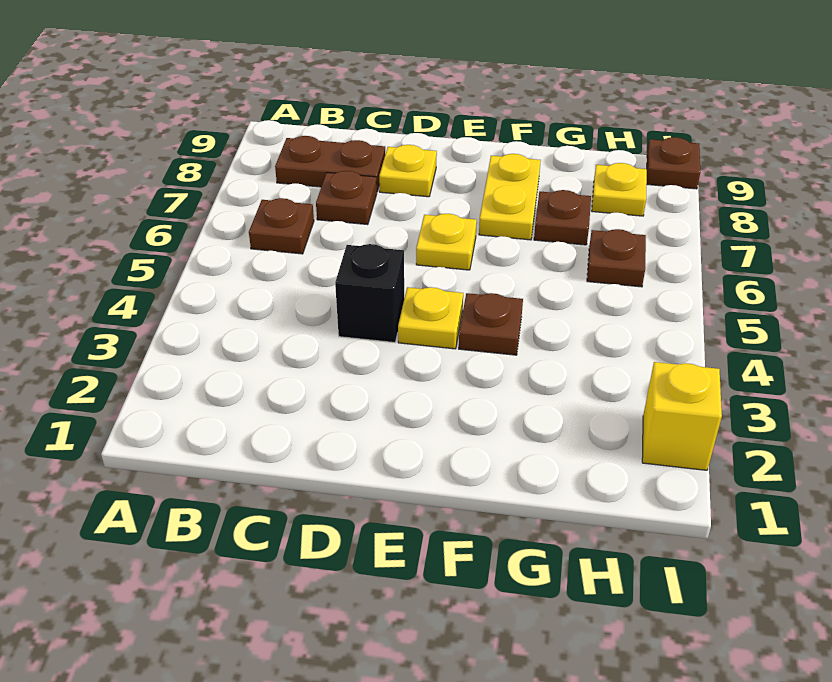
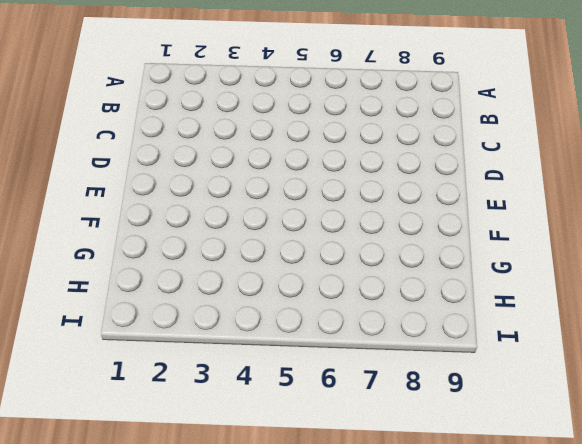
none -> brown 1x1 plate [249,198,314,254]
none -> brown 1x2 plate [275,136,385,191]
none -> brown 1x1 plate [316,171,377,225]

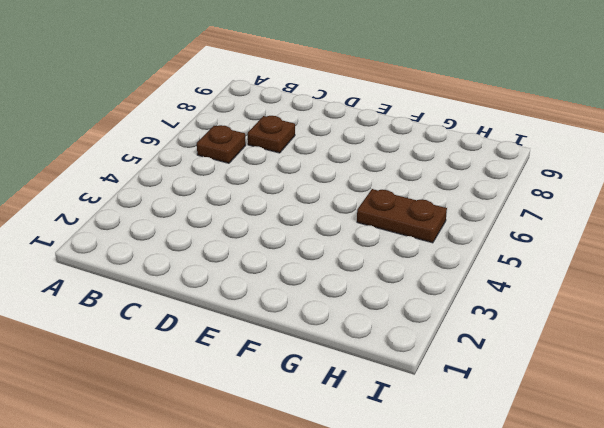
brown 1x2 plate [357,189,447,243] -> brown 1x2 plate moved to [275,136,385,191]
none -> black 1x1 brick [335,244,404,342]
none -> yellow 1x1 plate [379,145,437,197]
none -> yellow 1x1 plate [398,287,463,349]

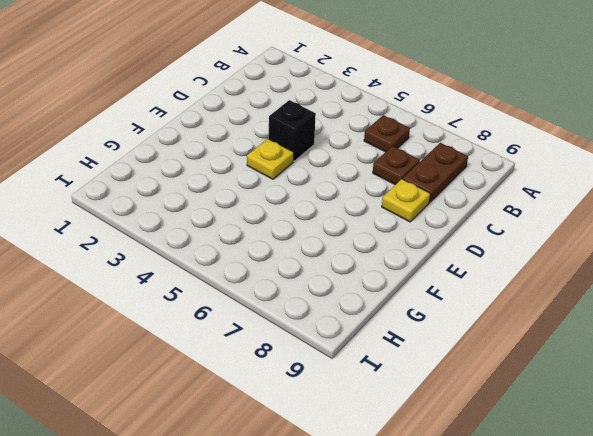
none -> yellow 1x1 plate [416,214,477,270]
none -> brown 1x1 plate [459,293,523,355]
none -> yellow 1x2 plate [479,154,541,240]

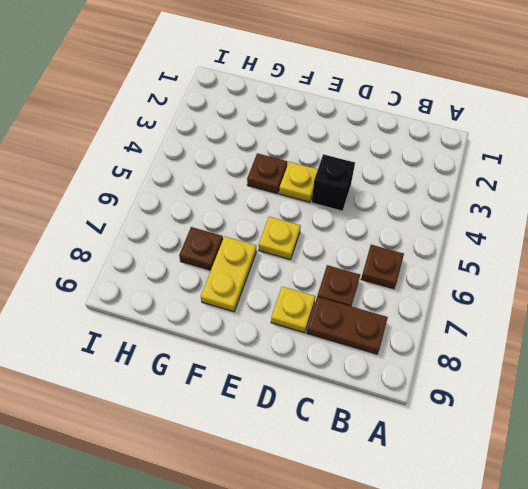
none -> brown 1x1 plate [587,229,646,287]
none -> yellow 1x1 plate [592,163,647,216]
none -> yellow 1x1 brick [642,362,722,470]

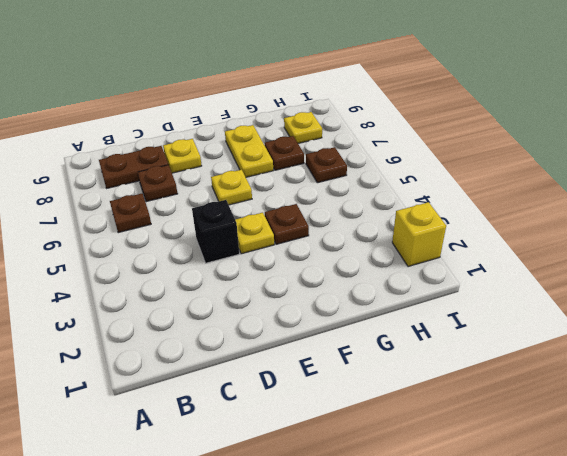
none -> brown 1x1 plate [647,137,700,189]

